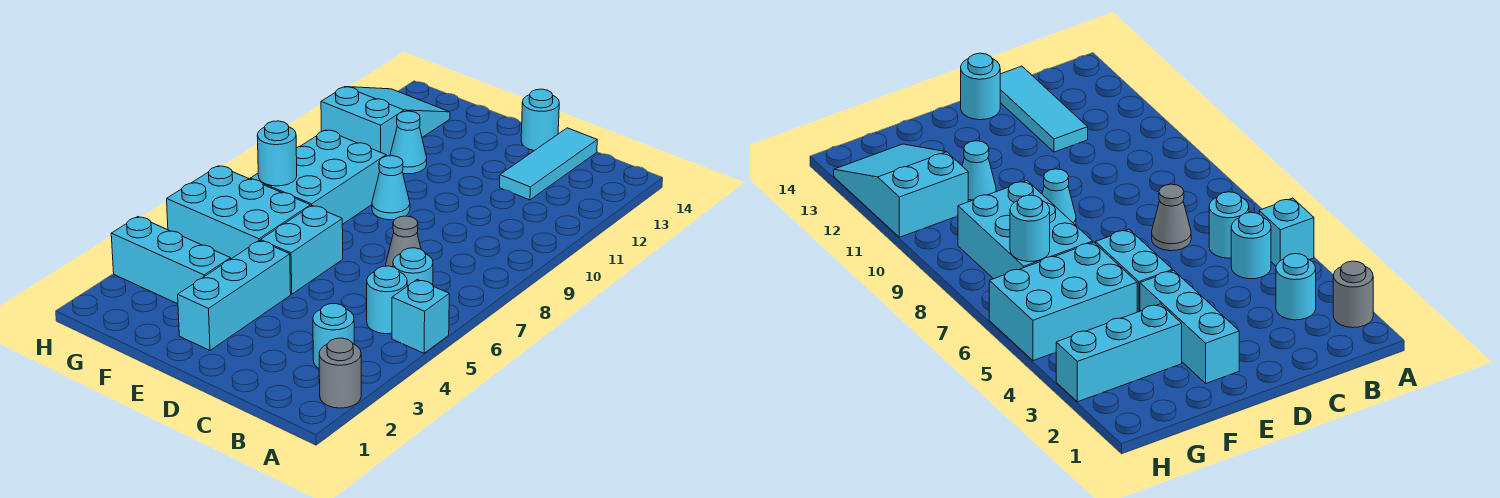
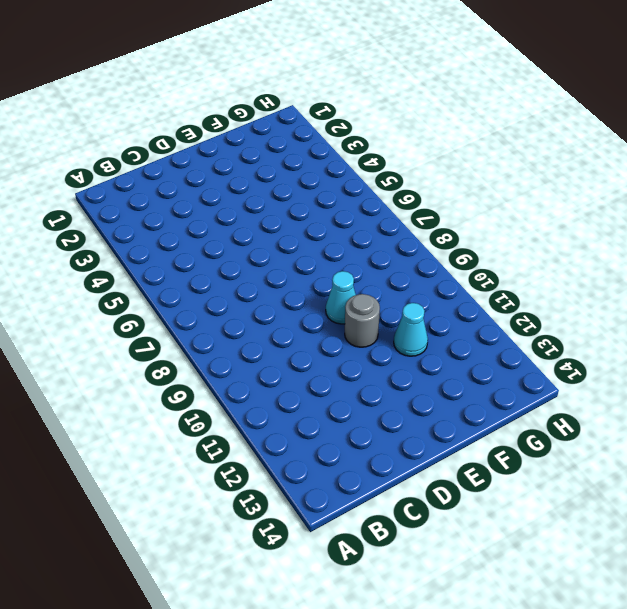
grey 1x1 round brick [345,294,380,347] -> grey 1x1 round brick moved to [319,338,361,408]
none -> cyan 1x1 brick [392,280,449,353]
none -> cyan 1x1 round brick [313,304,354,368]
none -> cyan 1x1 round brick [367,266,407,334]

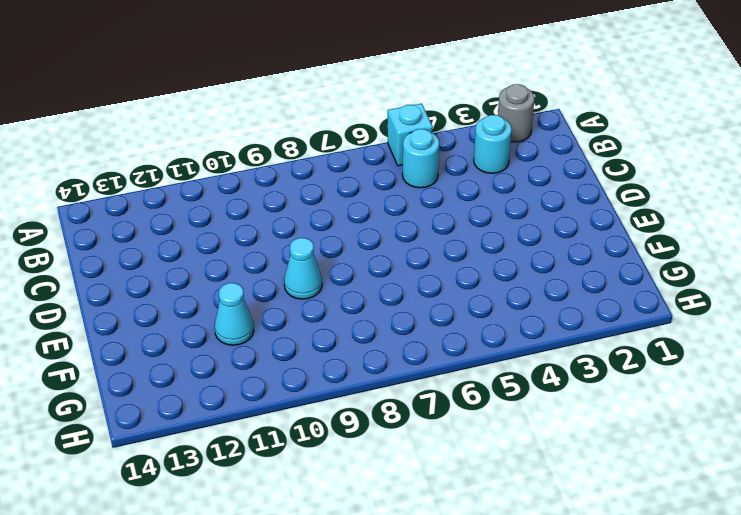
none -> cyan 1x1 round brick [393,248,433,286]
none -> grey 1x1 cone [386,216,421,267]
none -> cyan 1x3 tile [500,128,597,200]

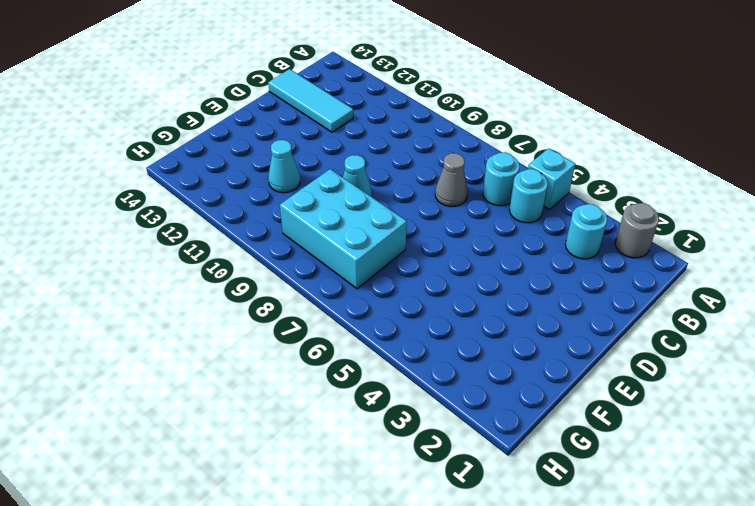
none -> cyan 1x1 round brick [521,89,559,151]
none -> cyan 1x3 brick [178,241,291,350]
none -> cyan 1x2 brick [260,206,343,294]

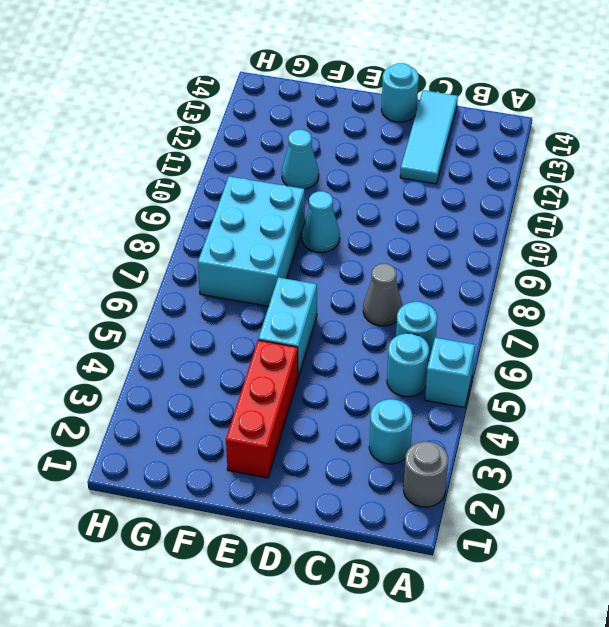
red 1x3 brick [226,340,298,478] -> cyan 1x3 brick [178,241,291,350]
none -> cyan 1x3 brick [111,217,231,304]
none -> cyan 2x3 brick [167,166,310,259]
none -> cyan 2x3 slope [321,87,450,156]

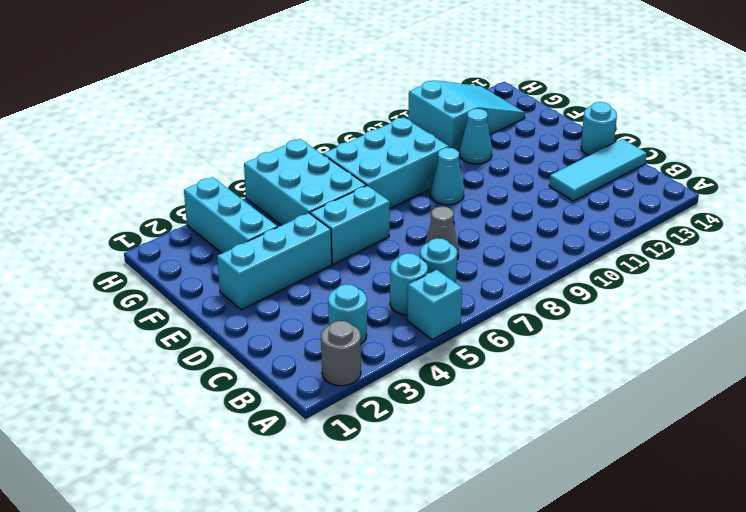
none -> cyan 1x1 round brick [257,121,297,186]

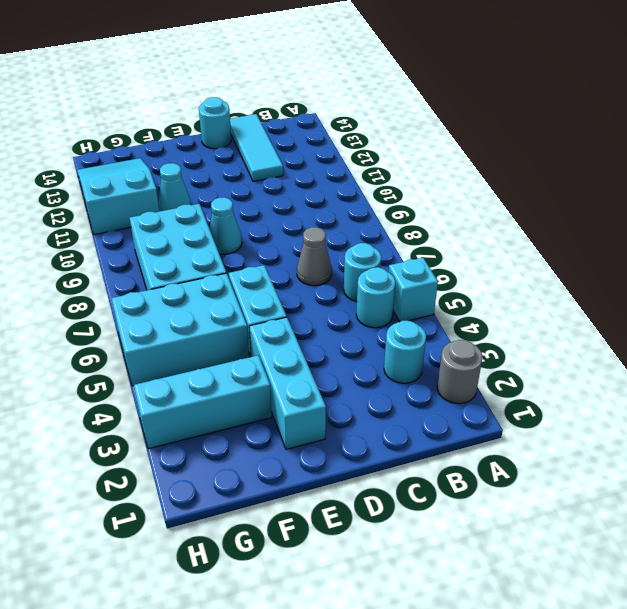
none -> cyan 1x1 round brick [257,121,297,186]

